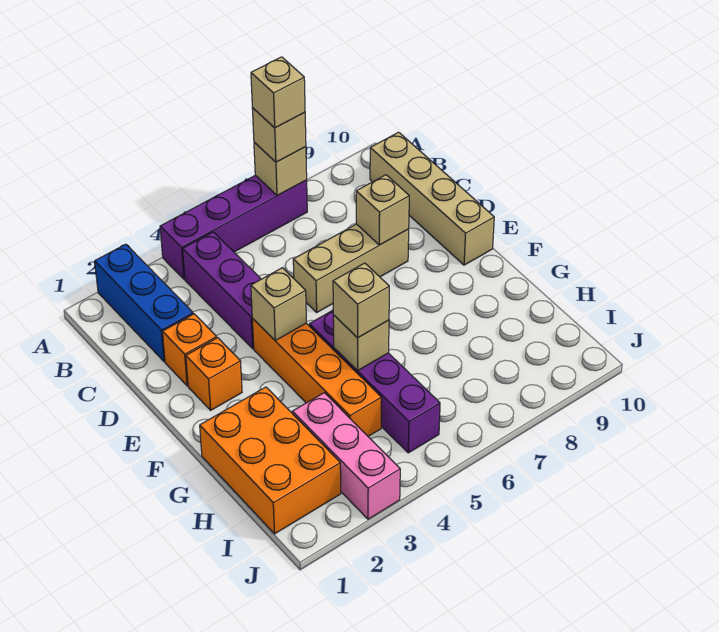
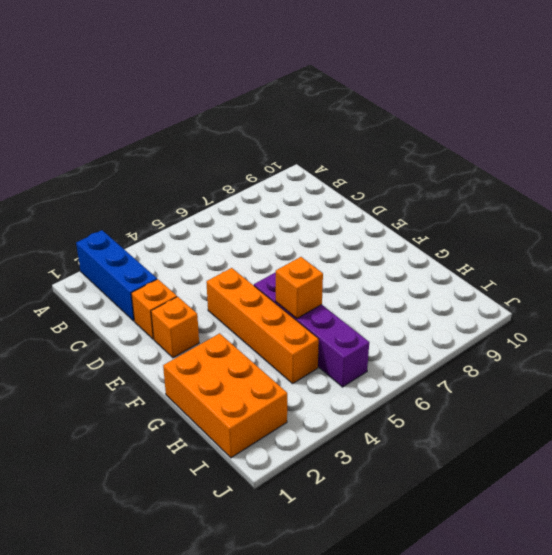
orange 1x1 brick [276,257,323,319] -> tan 1x1 brick [333,315,389,371]
none -> purple 1x4 brick [160,175,307,279]
none -> purple 1x3 brick [183,232,261,349]
none -> tan 1x4 brick [370,132,494,265]

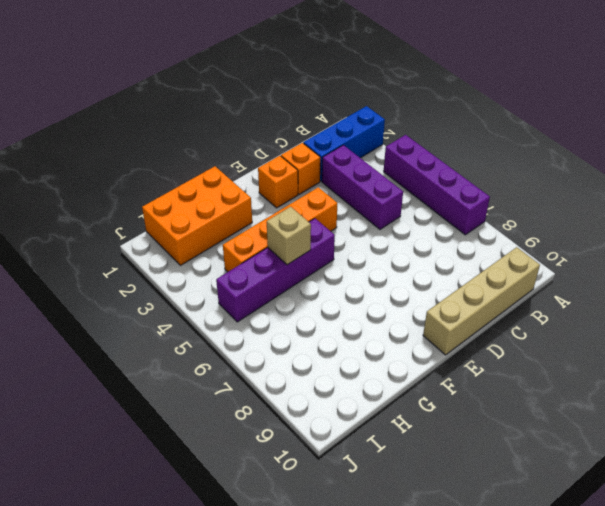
purple 1x3 brick [322,145,403,229] -> purple 1x3 brick turned to [183,232,261,349]
none -> tan 1x3 brick [293,224,409,312]
none -> pink 1x3 brick [292,393,400,519]
none -> tan 1x1 brick [254,142,307,196]

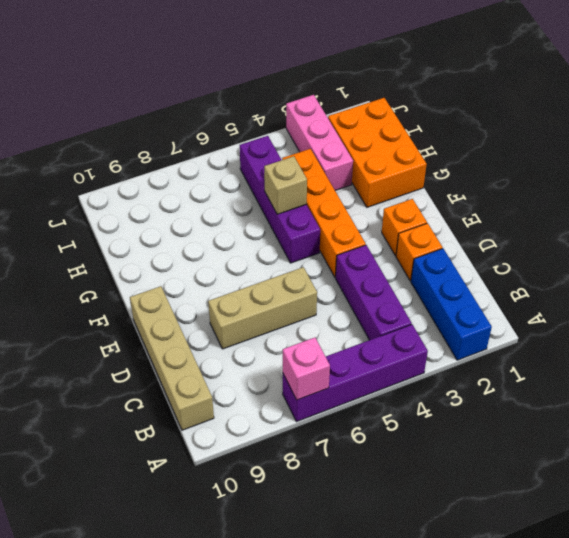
pink 1x1 brick [283,337,330,400] -> tan 1x1 brick [254,142,307,196]
none -> tan 1x1 brick [356,175,409,245]
none -> tan 1x1 brick [251,268,306,340]
none -> tan 1x1 brick [252,108,306,162]

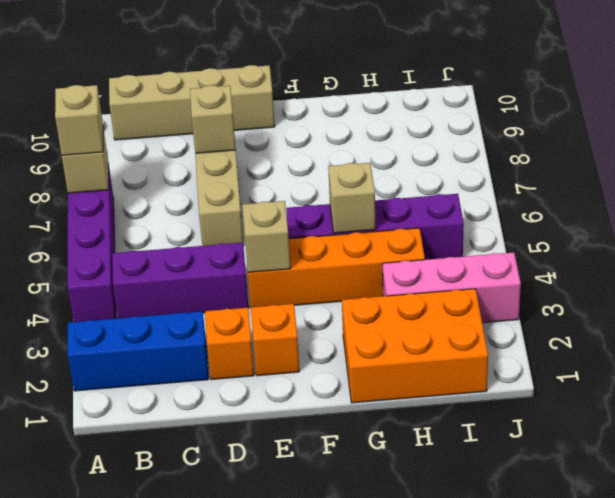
none -> tan 1x1 brick [333,263,389,338]
none -> tan 1x1 brick [251,57,305,128]

